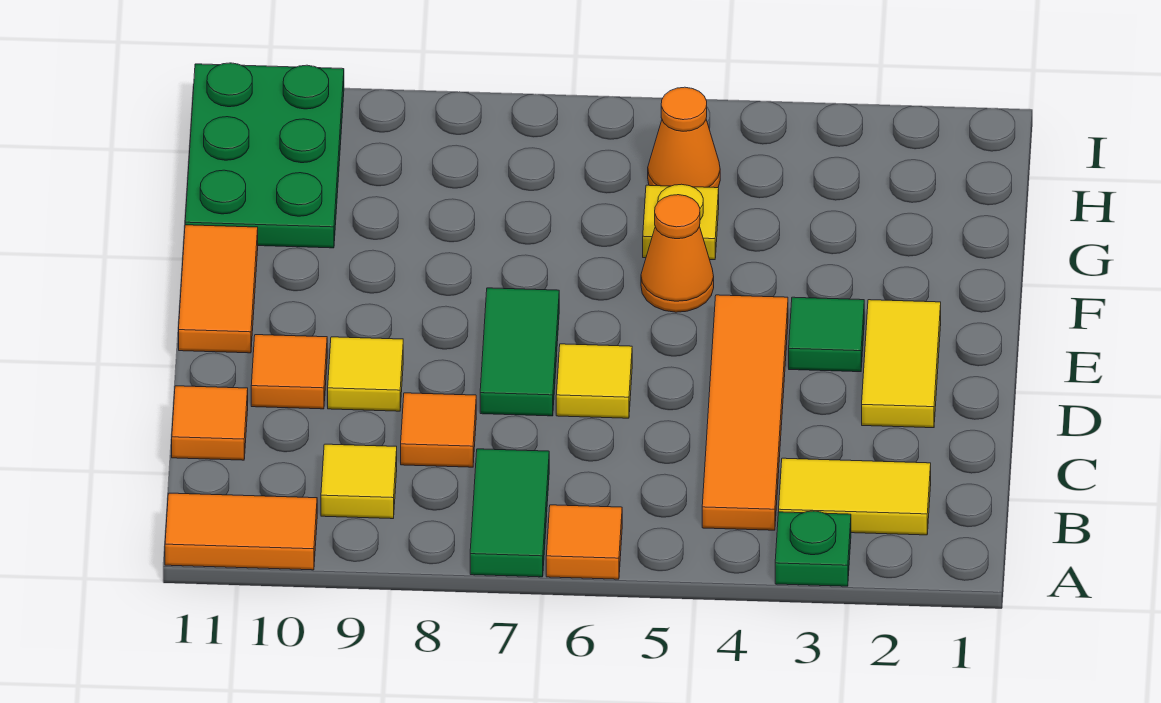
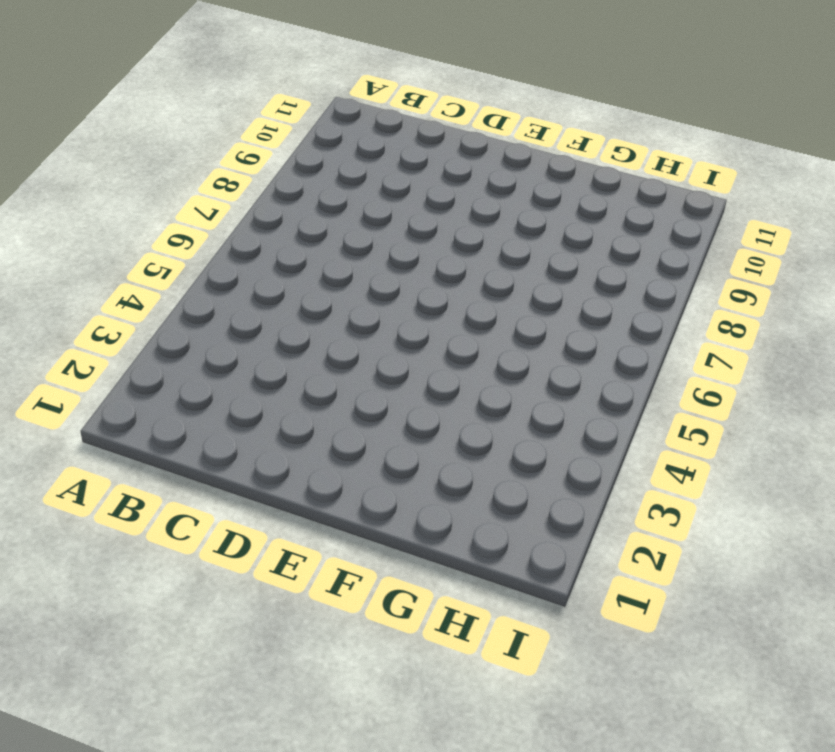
none -> green 1x1 plate [775,511,851,586]
none -> orange 1x1 tile [546,505,622,579]
none -> green 1x2 tile [470,449,549,577]

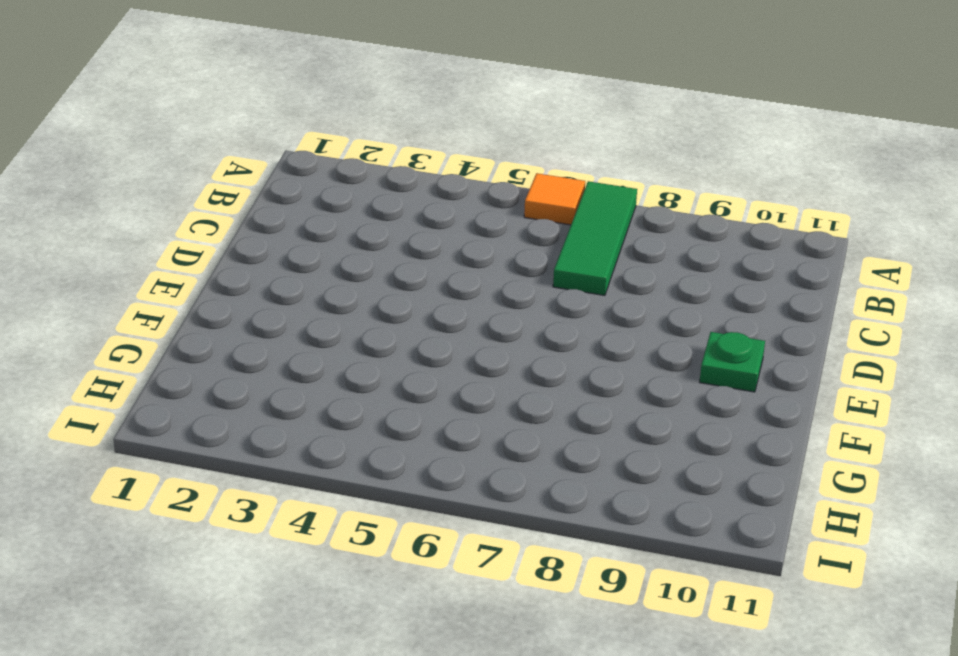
green 1x3 tile [553,181,637,295] -> green 1x2 tile [470,449,549,577]
green 1x1 plate [700,332,765,392] -> green 1x1 plate moved to [775,511,851,586]
none -> orange 1x2 tile [165,493,317,570]
none -> yellow 1x2 tile [779,458,931,535]
none -> orange 1x4 tile [702,295,788,530]

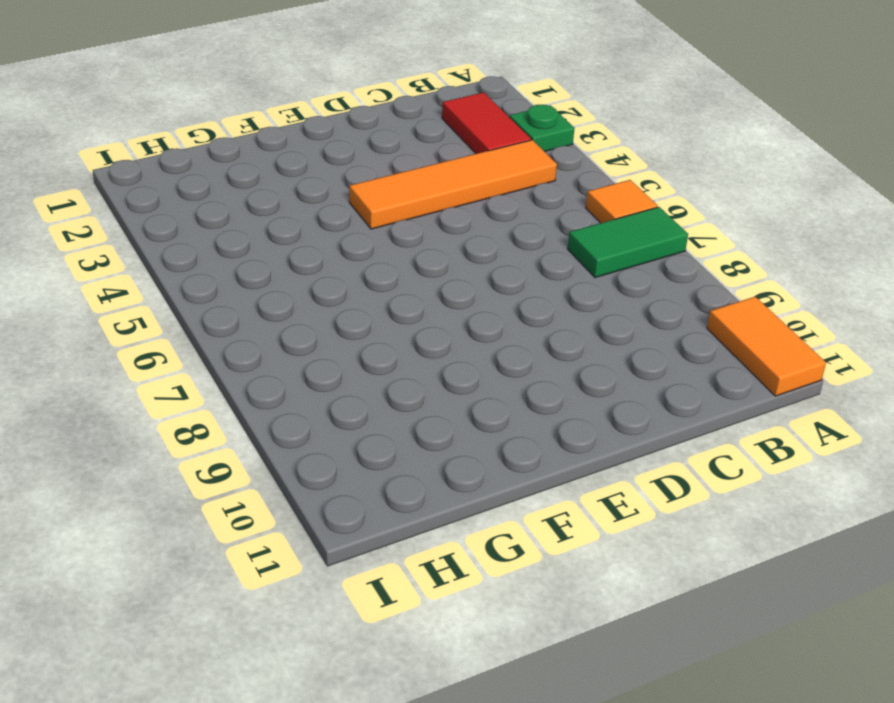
red 1x2 tile [442,92,531,154] -> yellow 1x2 tile [779,458,931,535]
none -> yellow 1x1 tile [321,444,397,519]
none -> orange 1x1 tile [401,393,476,467]
none -> orange 1x1 tile [172,386,248,460]

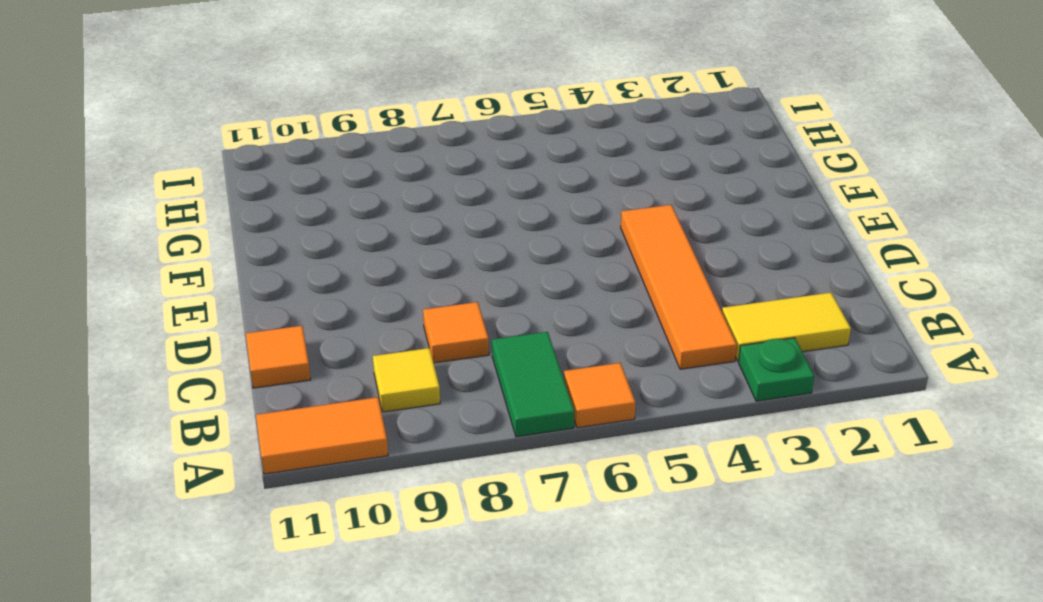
none -> yellow 1x2 tile [862,300,941,428]
none -> yellow 1x1 tile [556,344,632,418]
none -> green 1x2 tile [480,288,559,416]

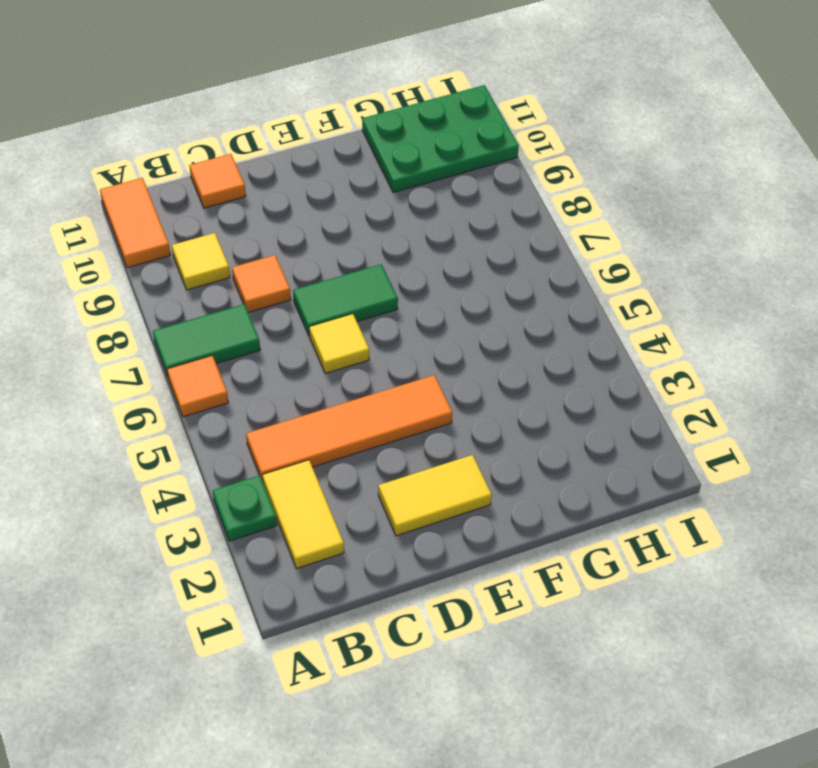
none -> yellow 1x1 tile [328,337,403,411]
none -> orange 1x1 tile [251,335,327,409]
none -> green 1x1 tile [789,297,864,372]

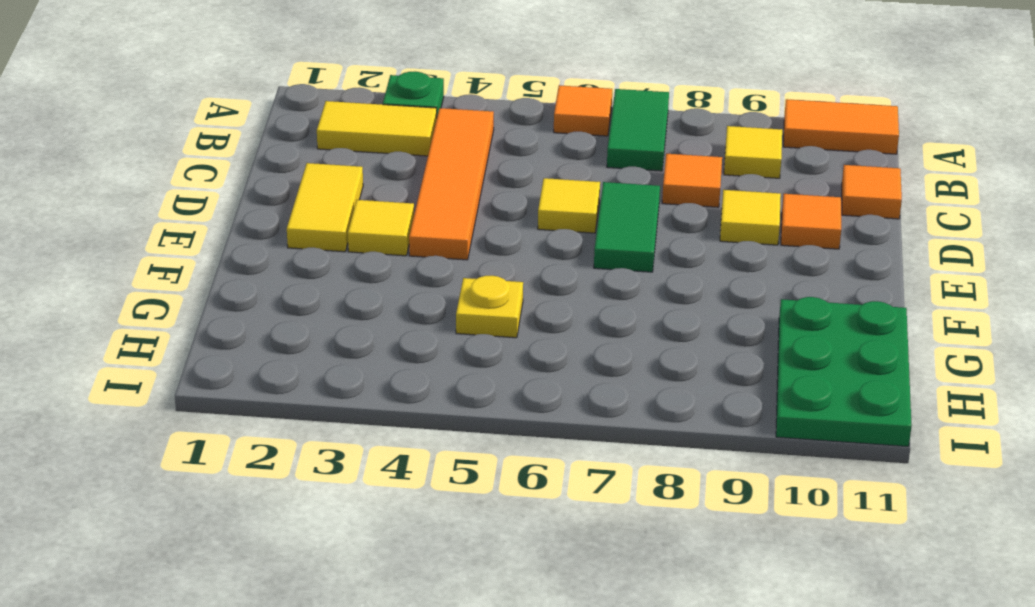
yellow 1x1 tile [348,200,414,256] -> green 1x1 tile [789,297,864,372]
none -> orange 1x2 tile [179,225,258,353]
none -> orange 1x1 cone [641,195,714,312]
none -> orange 1x1 cone [648,87,720,188]

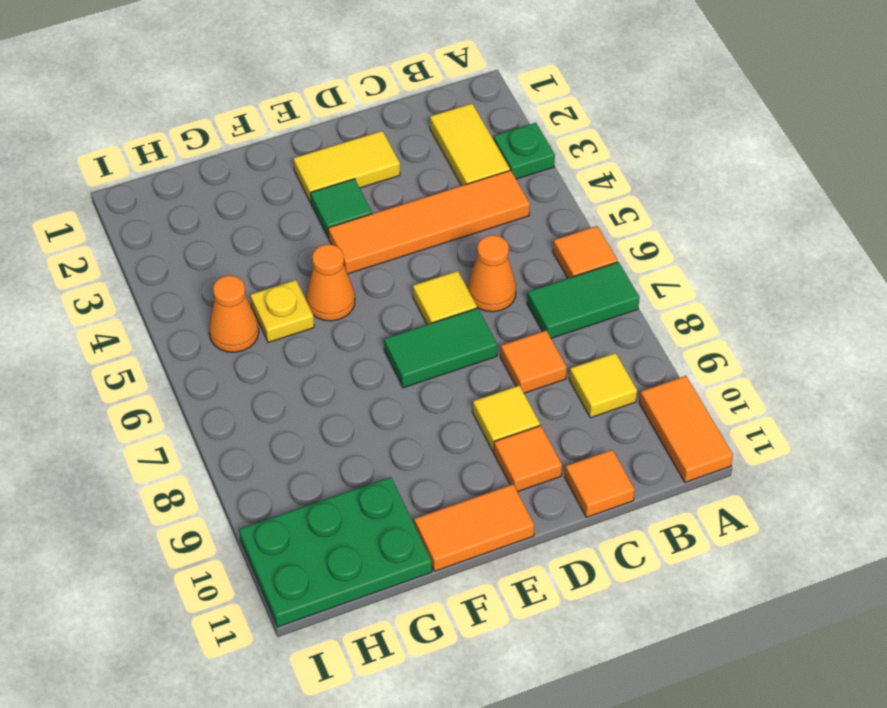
orange 1x1 cone [468,235,516,312] -> none

